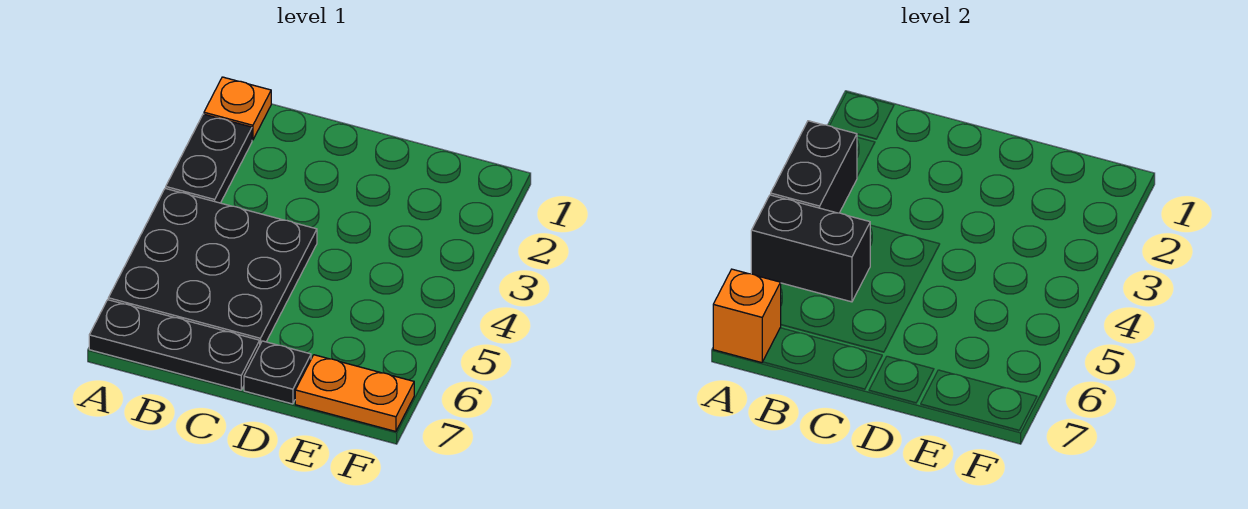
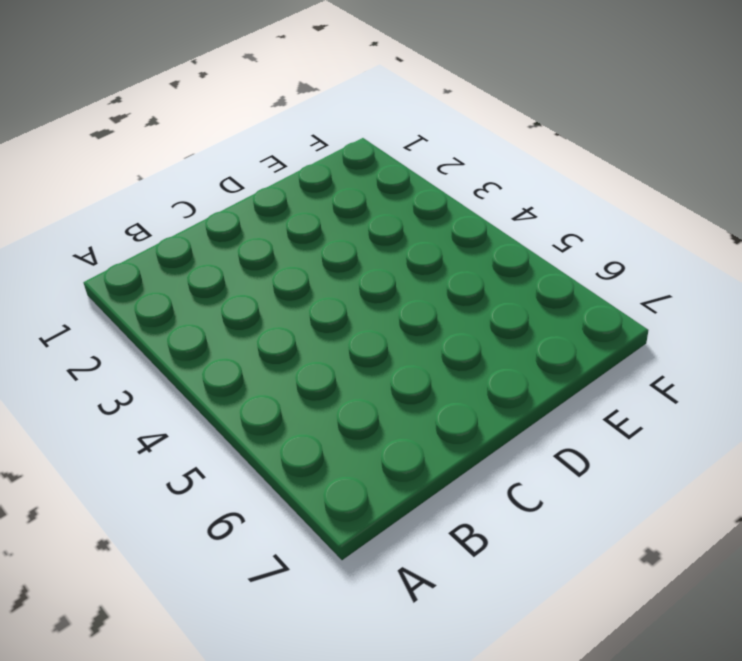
none -> orange 1x1 plate [204,77,271,140]
none -> black 1x2 plate [166,114,252,203]

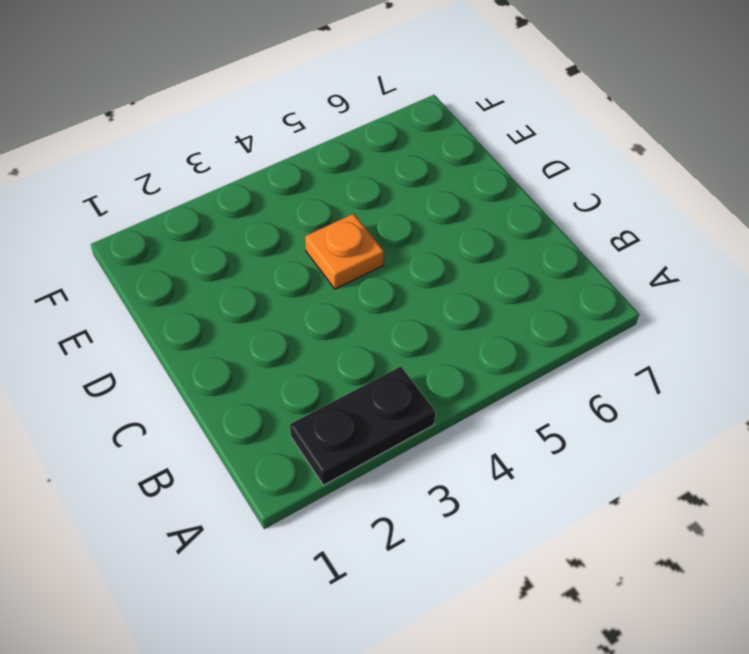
orange 1x1 plate [305,214,384,289] -> orange 1x1 plate moved to [204,77,271,140]
none -> black 3x3 plate [108,188,317,344]
none -> black 1x3 plate [89,300,260,390]

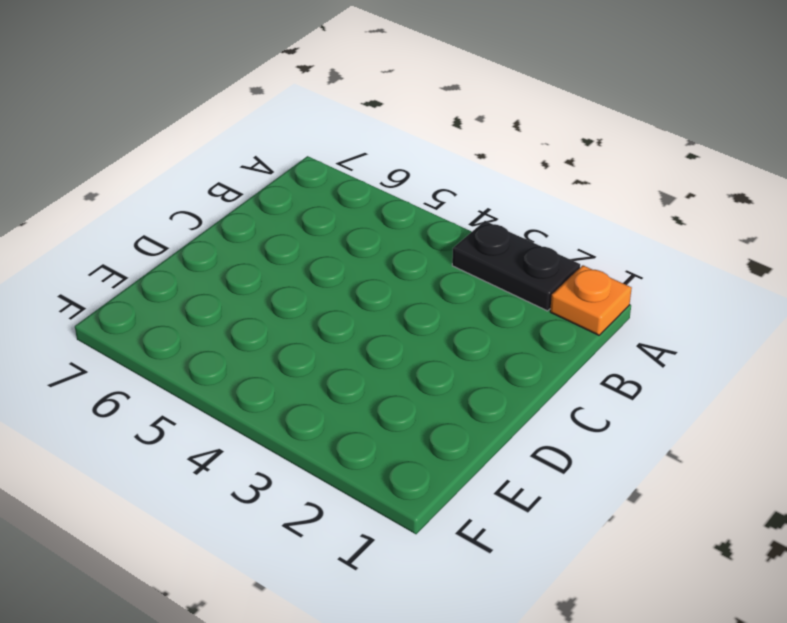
none -> black 3x3 plate [108,188,317,344]
none -> black 1x3 plate [89,300,260,390]

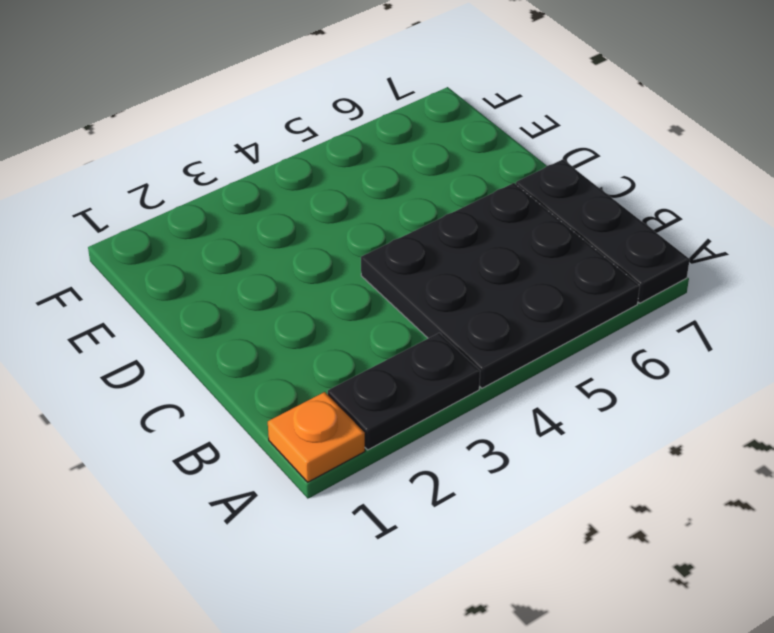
none -> black 1x1 plate [244,341,311,404]
none -> orange 1x2 plate [295,355,414,431]

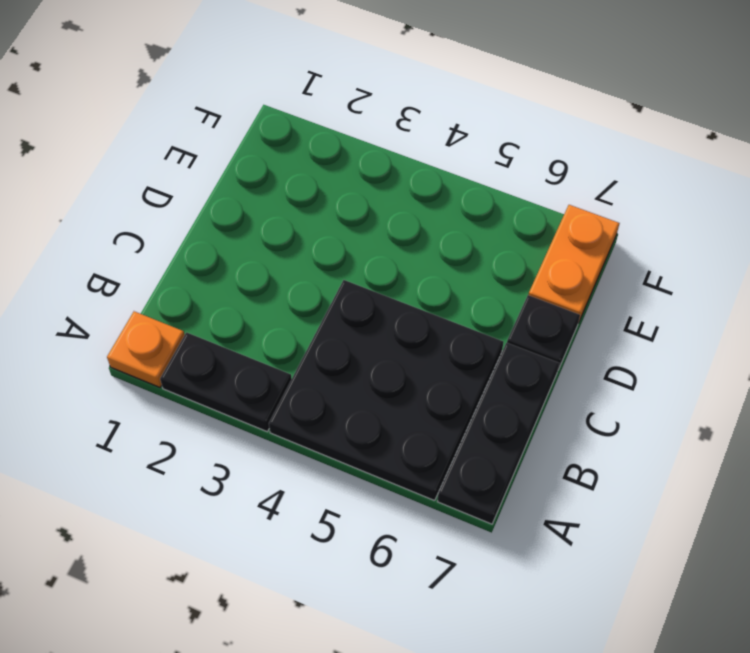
none -> black 1x2 brick [771,121,857,213]
none -> black 1x2 brick [751,195,870,302]

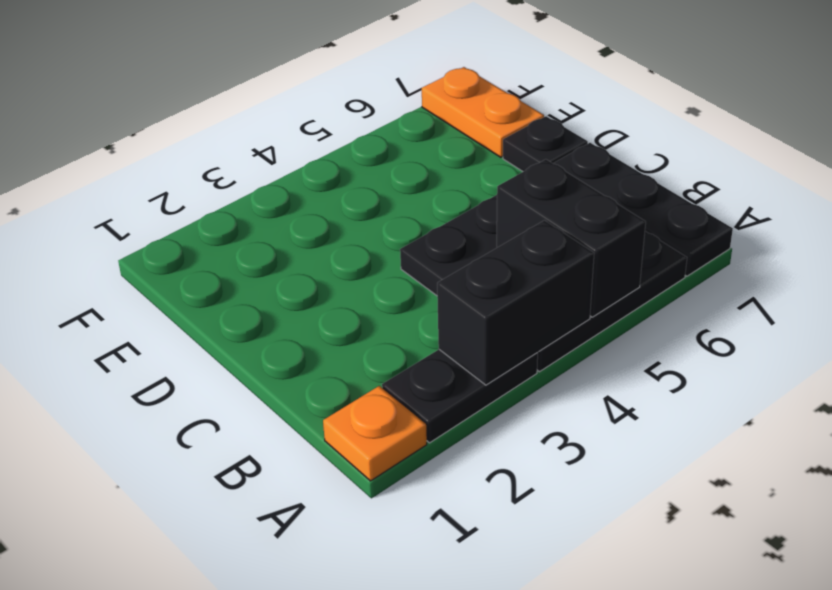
none -> orange 1x1 brick [713,269,781,363]

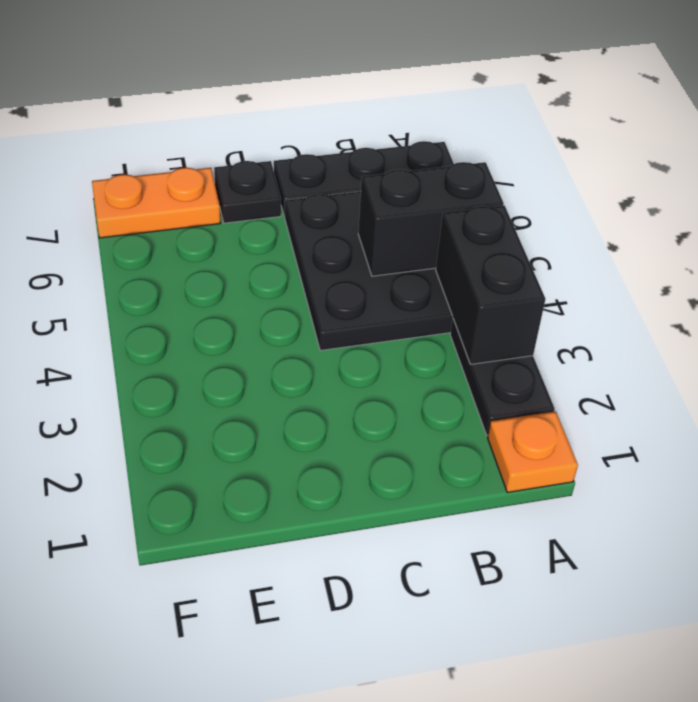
none -> orange 1x1 brick [713,269,781,363]

